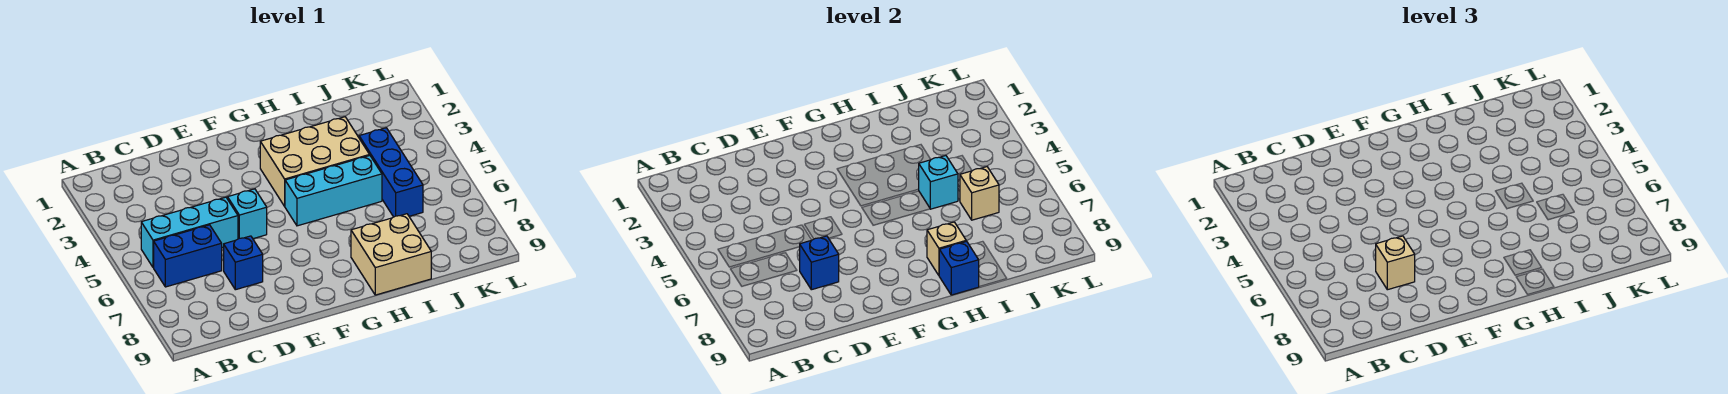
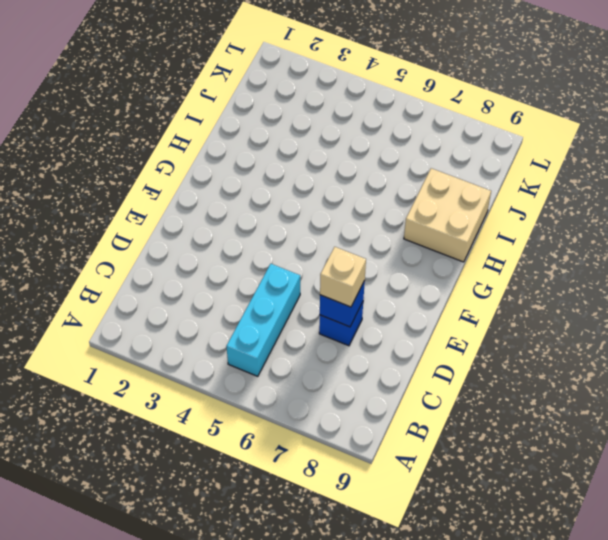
none -> blue 1x2 brick [154,225,222,287]
none -> cyan 1x1 brick [228,189,267,239]
none -> tan 2x3 brick [260,117,370,206]

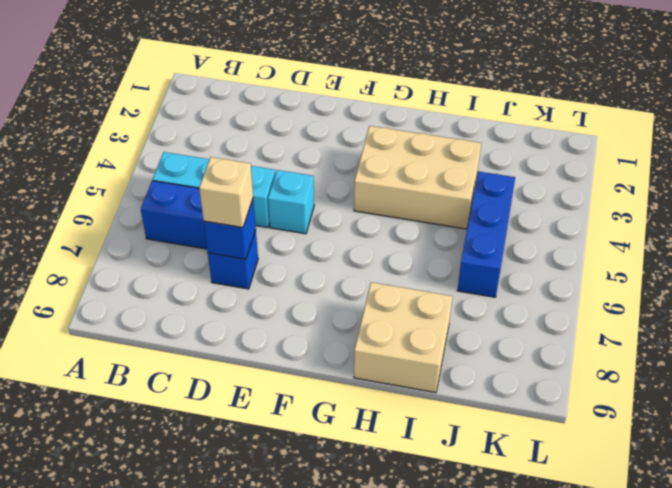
none -> cyan 1x3 brick [285,156,382,226]
none -> tan 1x1 brick [927,222,966,275]
none -> blue 1x1 brick [939,241,979,295]

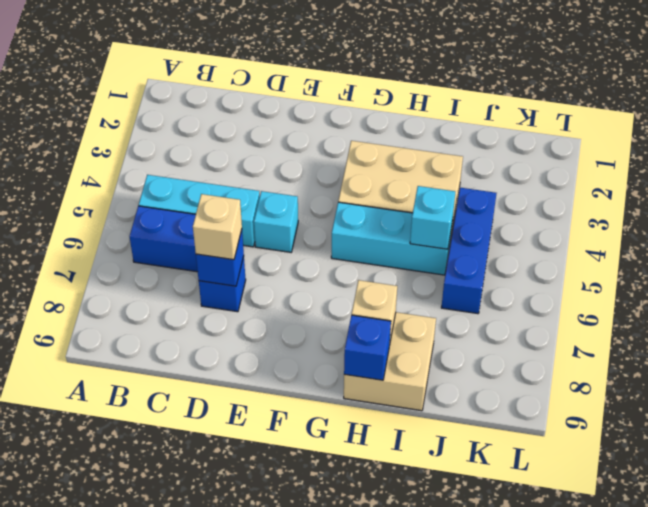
none -> tan 1x1 brick [960,167,999,220]

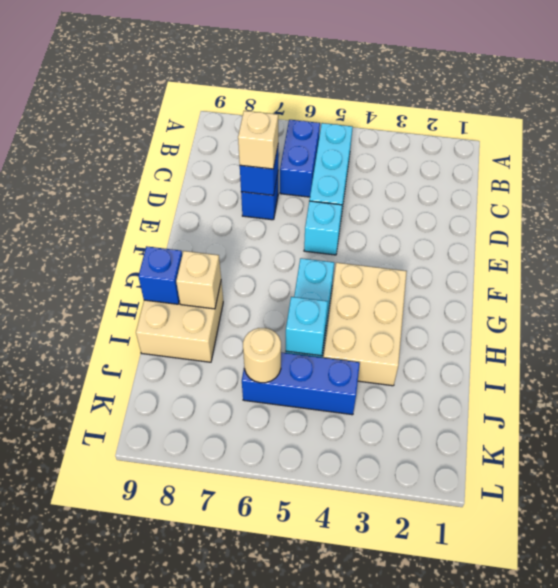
tan 1x1 round brick [243,328,281,383] -> tan 1x1 brick [960,167,999,220]

